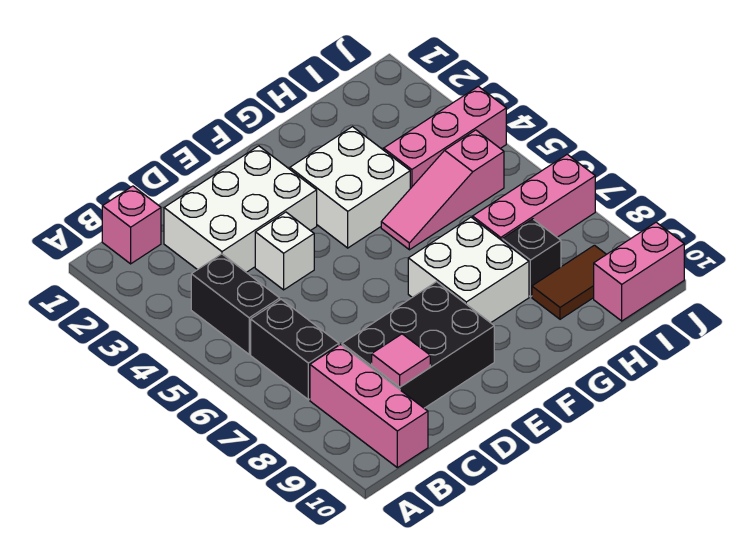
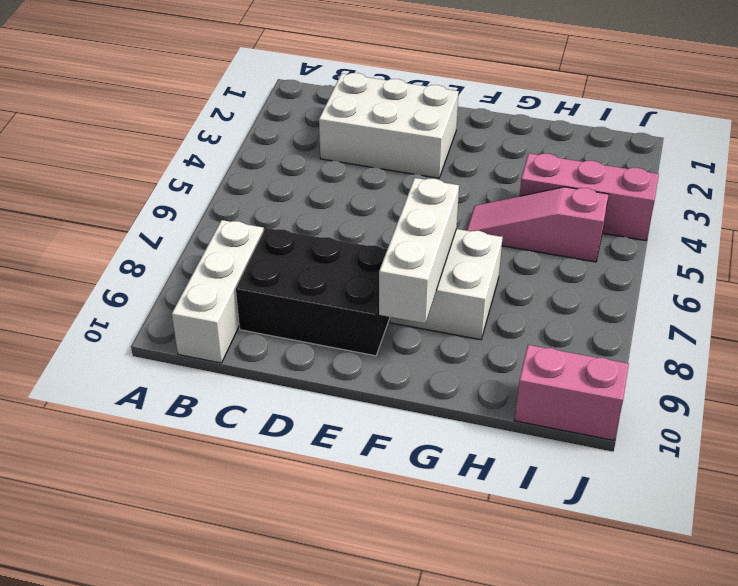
white 1x3 brick [172,220,264,363] -> pink 1x3 brick [310,345,428,468]
white 1x3 brick [379,178,459,323] -> none
none -> pink 1x1 brick [102,186,161,264]
none -> black 1x2 brick [191,254,280,354]
none -> black 1x2 brick [251,299,339,400]

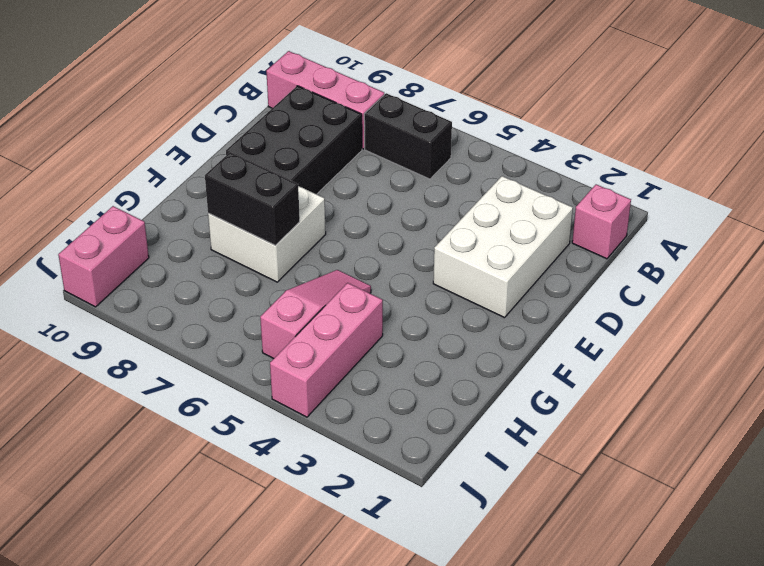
black 1x2 brick [205,153,300,246] -> black 1x2 brick moved to [191,254,280,354]
none -> white 1x1 brick [255,212,314,290]
none -> white 2x2 brick [290,127,410,248]
none -> pink 1x3 brick [473,154,595,240]

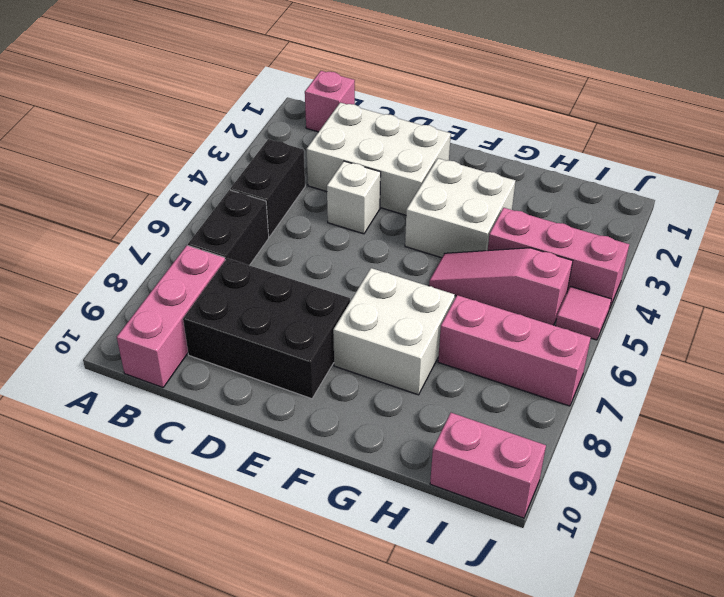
pink 1x1 tile [556,287,612,340] -> pink 1x1 tile moved to [372,334,430,387]
none -> black 1x1 brick [502,219,561,297]
none -> brown 1x2 tile [532,245,606,319]

